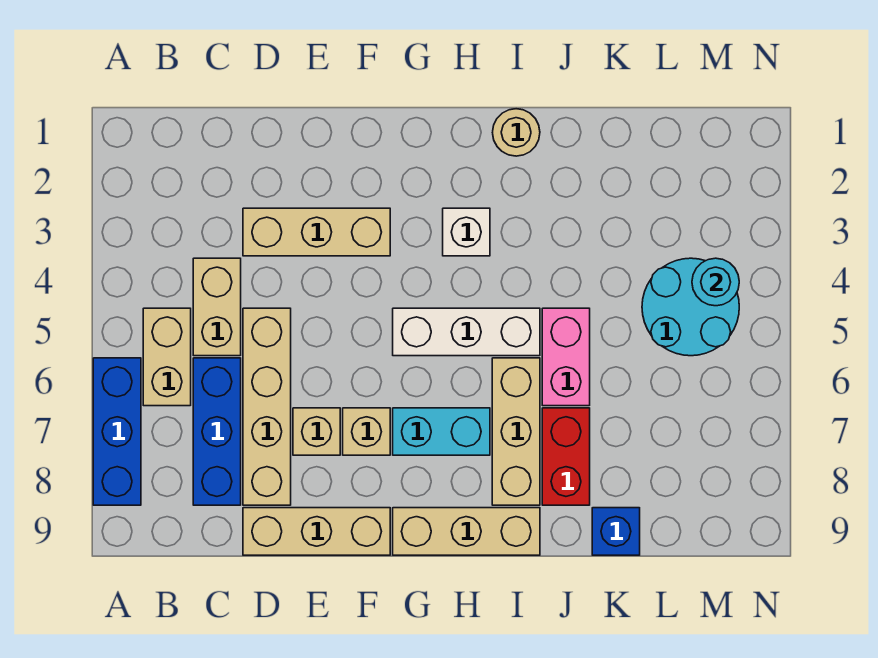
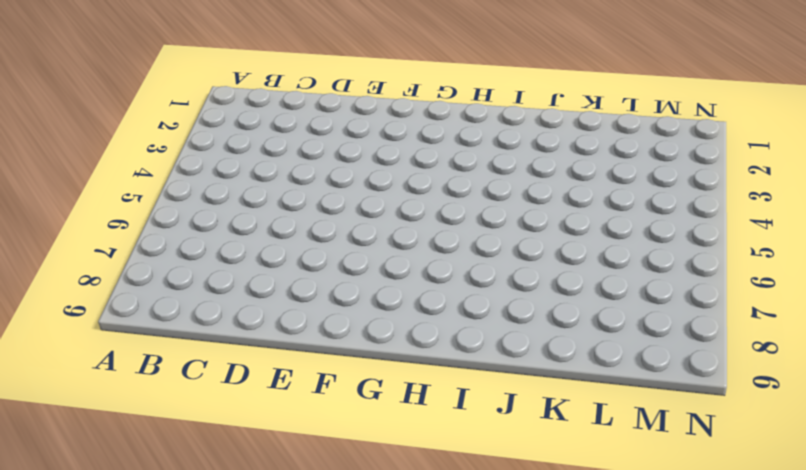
none -> blue 1x3 brick [93,358,141,505]
none -> tan 1x2 brick [143,308,191,406]
none -> tan 1x2 brick [193,258,241,356]

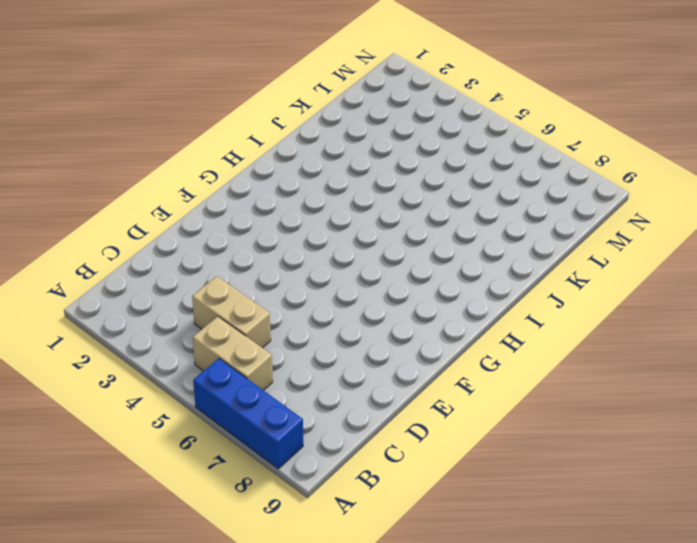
none -> blue 1x3 brick [193,358,241,505]
none -> tan 1x3 brick [243,208,390,256]
none -> tan 1x4 brick [243,308,291,505]

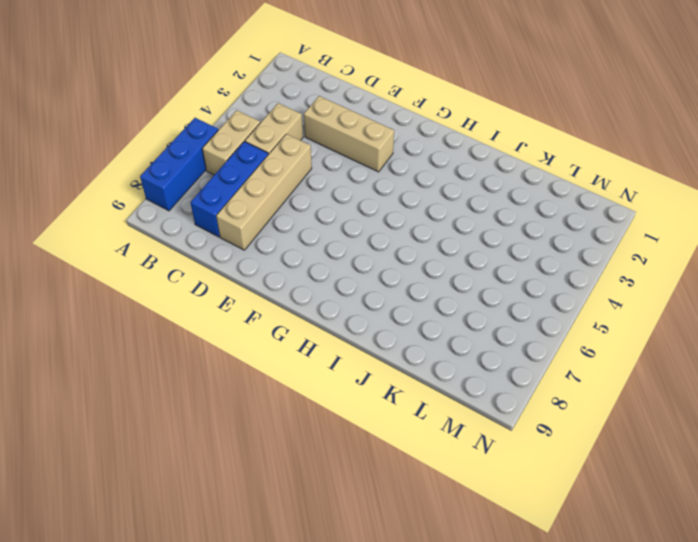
none -> tan 1x3 brick [243,508,390,555]
none -> tan 1x1 brick [293,408,340,455]
none -> tan 1x1 brick [343,408,390,455]

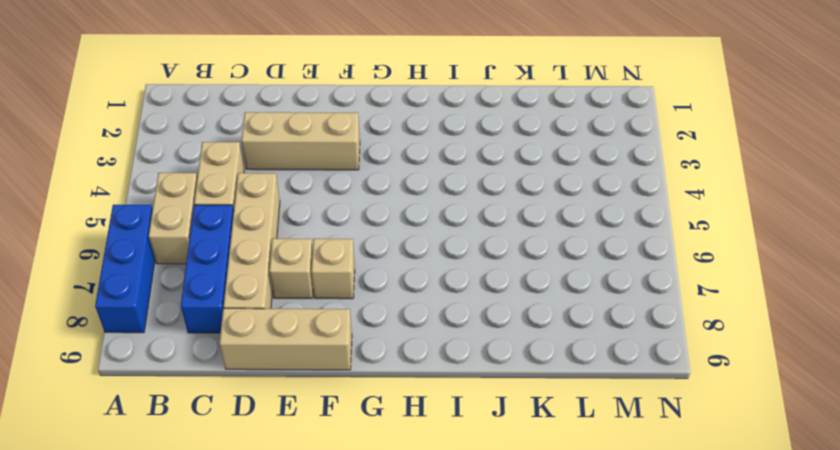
none -> white 1x3 brick [393,308,540,356]
none -> cyan 1x2 brick [393,408,490,455]
none -> tan 1x3 brick [393,508,540,555]

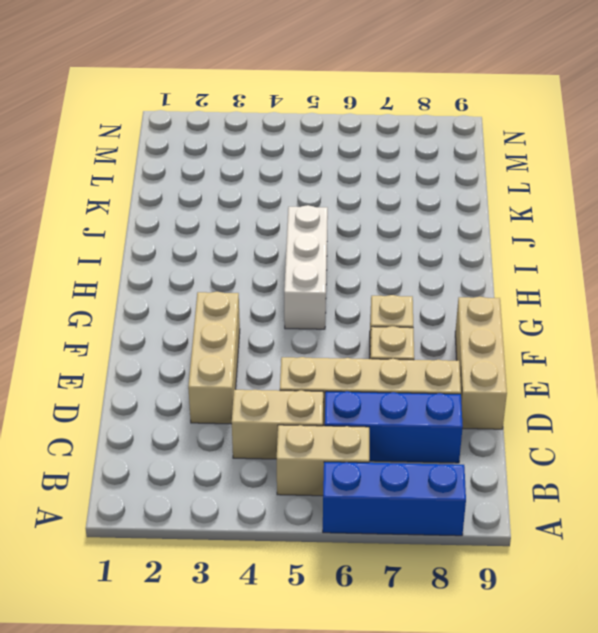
none -> cyan 1x2 brick [393,408,490,455]
none -> tan 1x3 brick [393,508,540,555]
none -> white 1x1 brick [443,208,490,256]

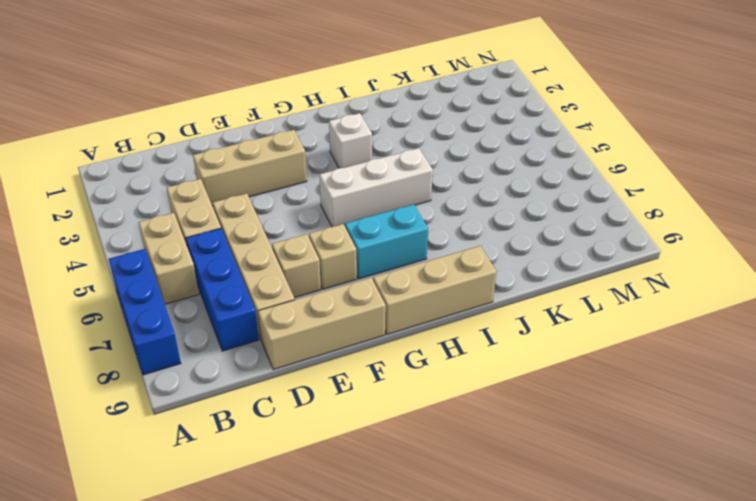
none -> tan 1x1 round brick [493,109,540,156]
none -> tan 1x3 brick [492,358,540,505]
none -> pink 1x2 brick [542,308,590,406]

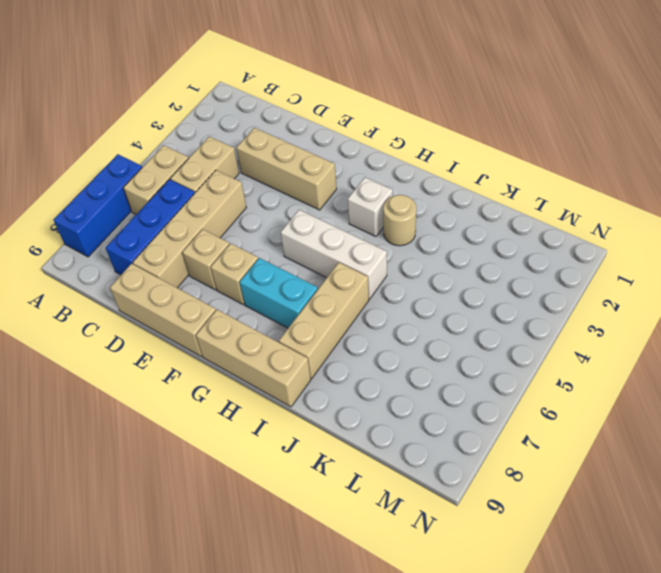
tan 1x1 round brick [383,195,416,246] -> tan 1x1 round brick moved to [493,109,540,156]
none -> pink 1x2 brick [542,308,590,406]
none -> red 1x2 brick [542,408,590,505]
none -> blue 1x1 brick [592,508,640,555]

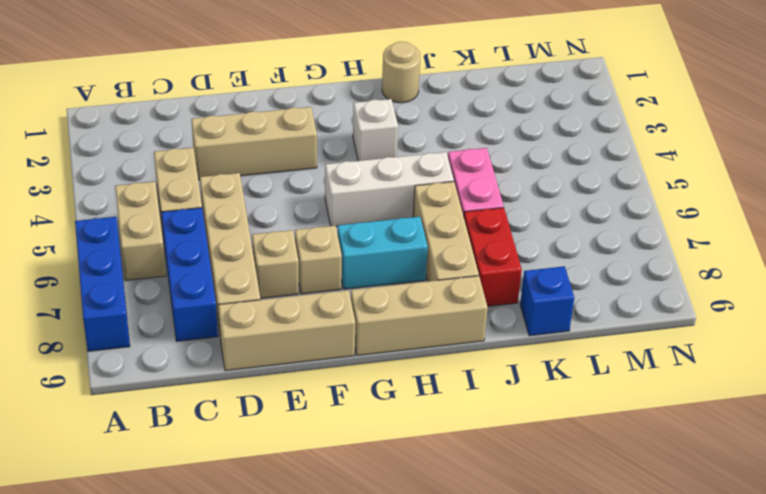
none -> cyan 2x2 round brick [642,258,739,356]
none -> cyan 1x1 round brick [692,258,739,306]

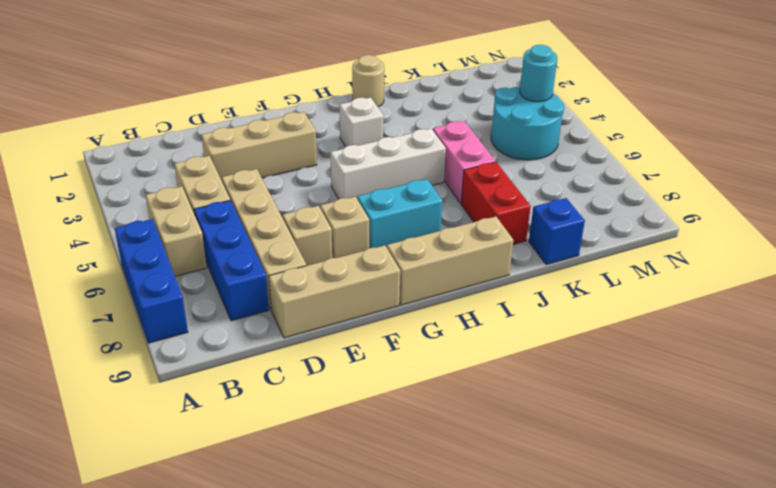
none -> tan 1x3 brick [492,358,540,505]

